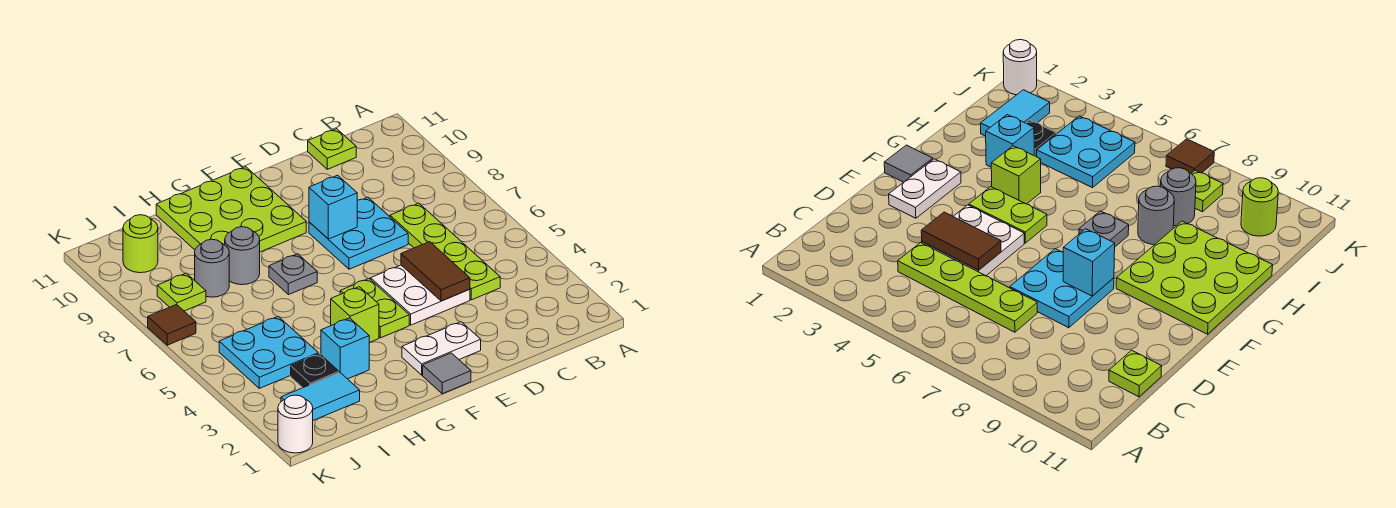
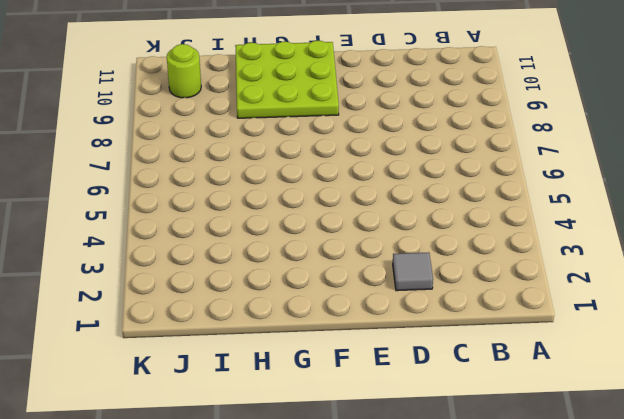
grey 1x1 tile [393,252,433,291] -> grey 1x1 tile moved to [423,353,471,394]
none -> lime 1x4 plate [390,203,500,300]
none -> lime 1x1 plate [308,129,356,169]
none -> white 2x2 plate [370,265,470,325]

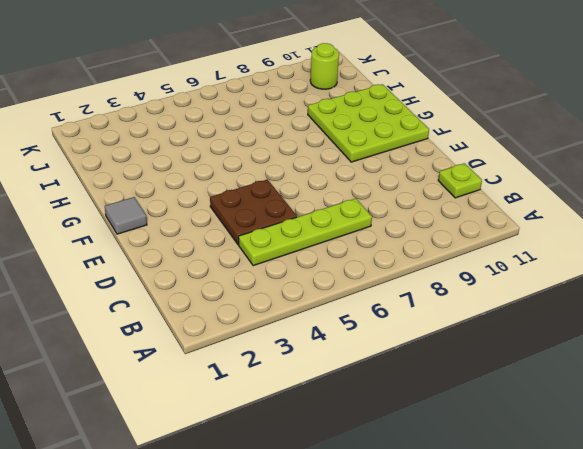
brown 2x2 plate [210,179,297,245] -> white 2x2 plate [370,265,470,325]
none -> cyan 2x2 plate [309,197,408,269]
none -> white 1x2 plate [402,322,481,375]
none -> lime 1x2 plate [340,279,409,338]

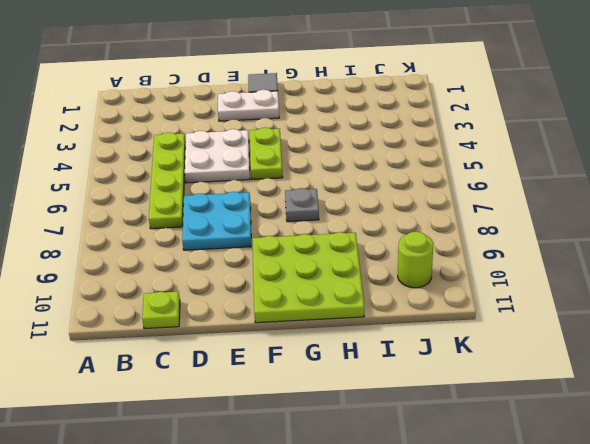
none -> lime 1x1 brick [331,287,379,343]
none -> cyan 1x1 brick [321,318,369,379]
none -> grey 1x1 round brick [225,227,260,285]

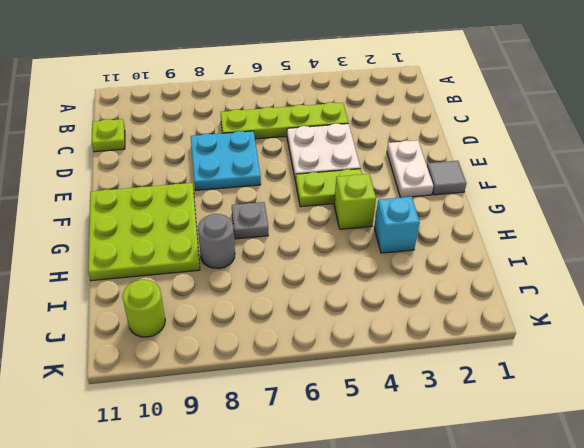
none -> cyan 1x2 tile [281,372,360,420]
none -> black 1x1 plate [291,354,339,388]
none -> cyan 2x2 plate [219,317,318,388]

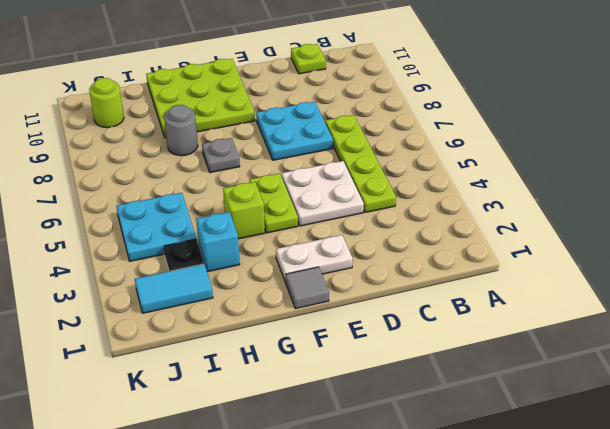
none -> grey 1x1 round brick [195,239,229,297]
none -> lime 1x1 plate [157,273,206,311]
none -> white 1x1 round brick [278,395,313,453]

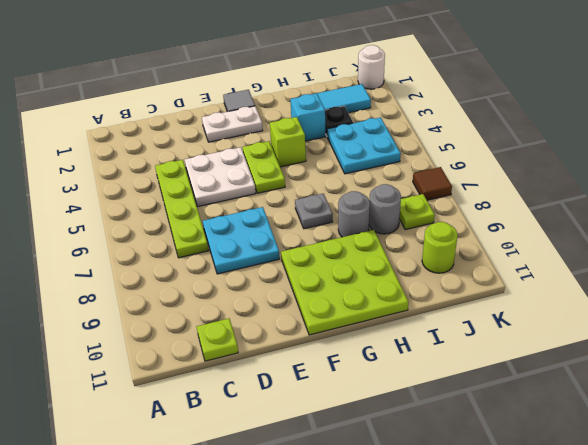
none -> brown 1x2 tile [401,242,470,301]
none -> cyan 1x1 brick [309,175,357,239]

